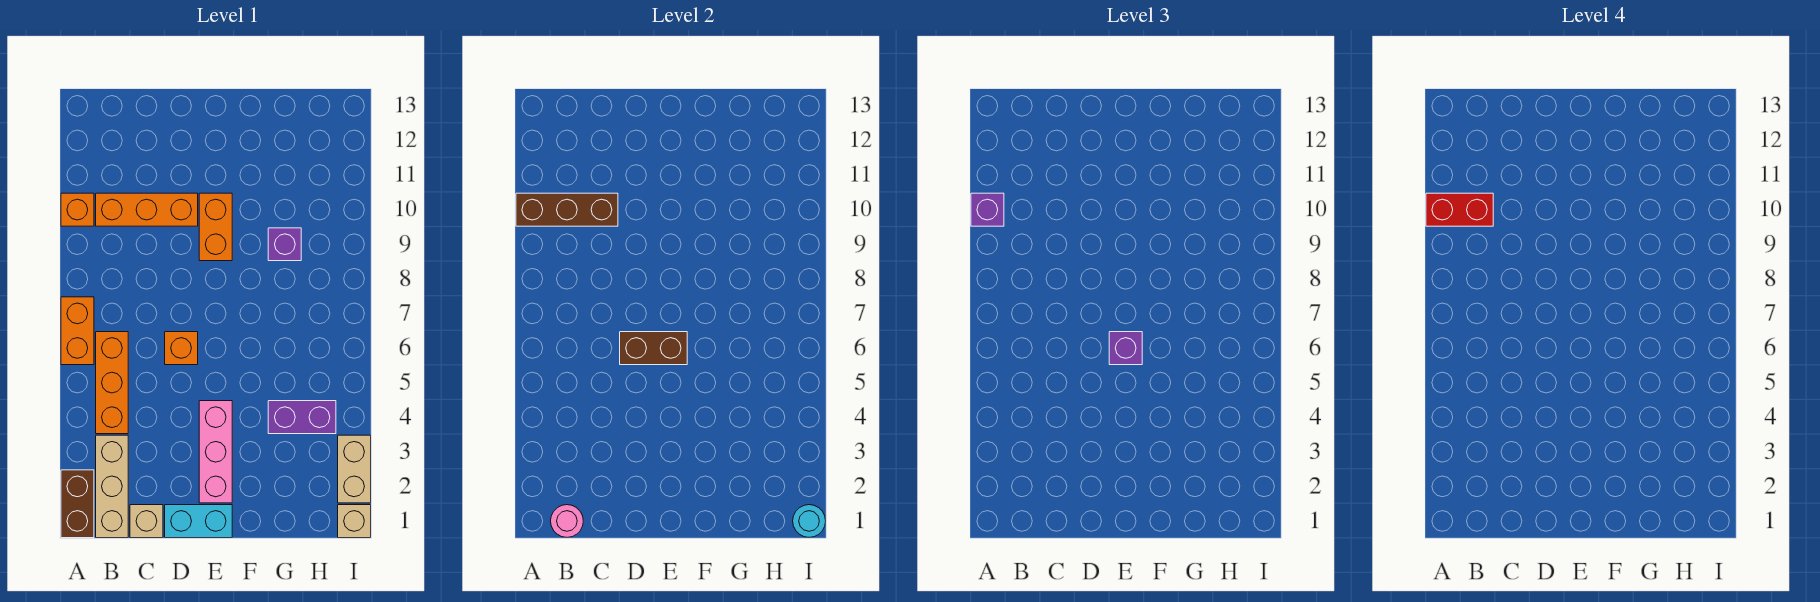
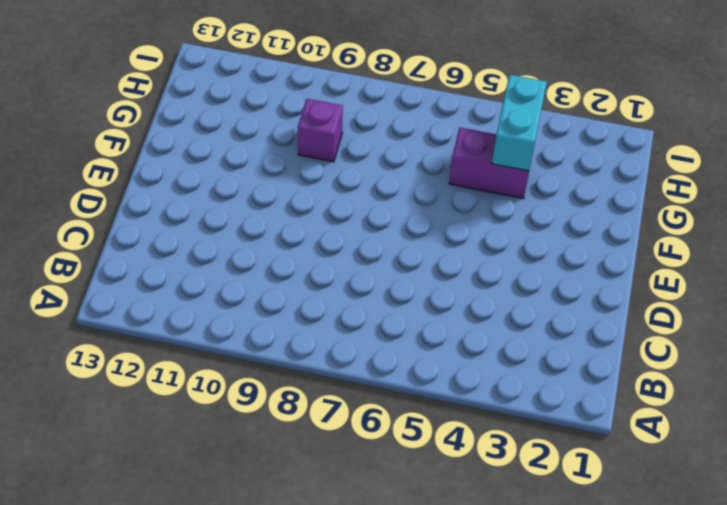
purple 1x2 brick [449,128,529,198] -> purple 1x2 brick turned to [268,401,336,434]
cyan 1x2 brick [492,75,547,171] -> cyan 1x2 brick moved to [165,505,232,538]
none -> brown 1x2 brick [61,470,94,538]
none -> orange 1x2 brick [61,297,94,365]
none -> orange 1x1 brick [61,193,94,226]

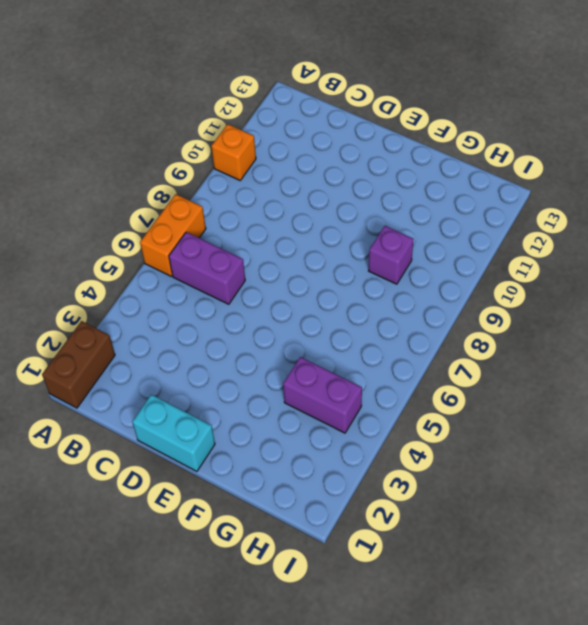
purple 1x2 brick [169,232,245,304] -> orange 1x3 brick [96,332,128,434]
none -> tan 1x3 brick [96,435,128,538]
none -> orange 1x3 brick [96,193,198,226]
none -> tan 1x1 brick [130,505,163,538]

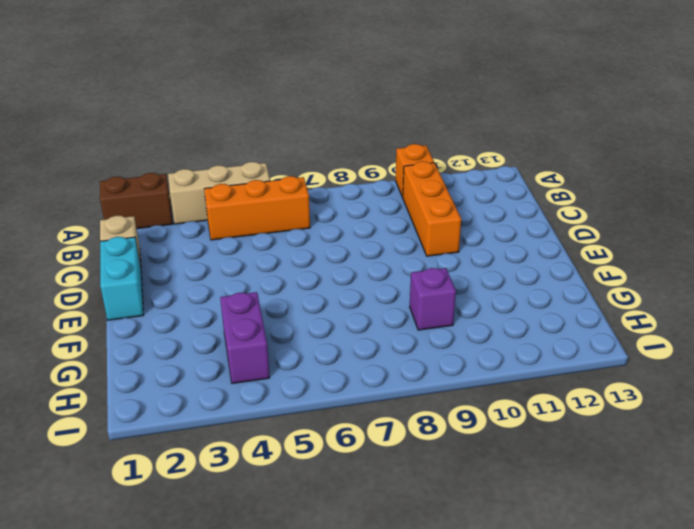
tan 1x3 brick [168,162,270,224] -> tan 1x3 brick moved to [96,435,128,538]
none -> orange 1x2 brick [61,297,94,365]
none -> orange 1x1 brick [165,332,198,365]
none -> pink 1x3 brick [199,401,232,503]

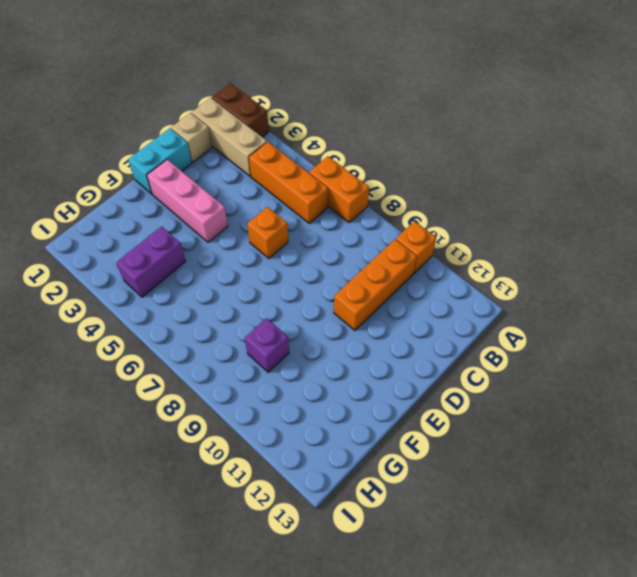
none -> orange 1x2 brick [199,193,232,261]
none -> tan 1x1 brick [338,505,371,538]
none -> tan 1x2 brick [338,435,371,503]

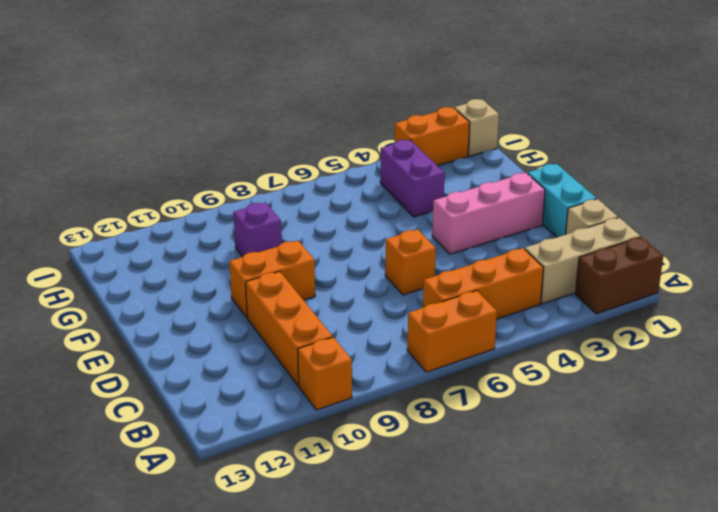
orange 1x2 brick [395,107,470,166] -> tan 1x2 brick [338,435,371,503]
none -> brown 1x3 brick [516,193,618,226]
none -> pink 1x1 round brick [551,505,583,537]
none -> brown 1x2 brick [620,332,687,365]

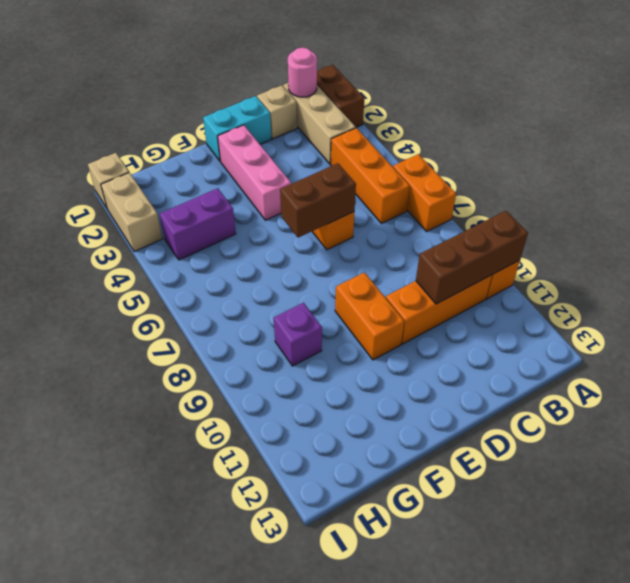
none -> cyan 1x1 round brick [793,505,826,537]
none -> purple 1x1 brick [971,193,1004,226]
none -> purple 1x1 brick [1109,332,1142,365]

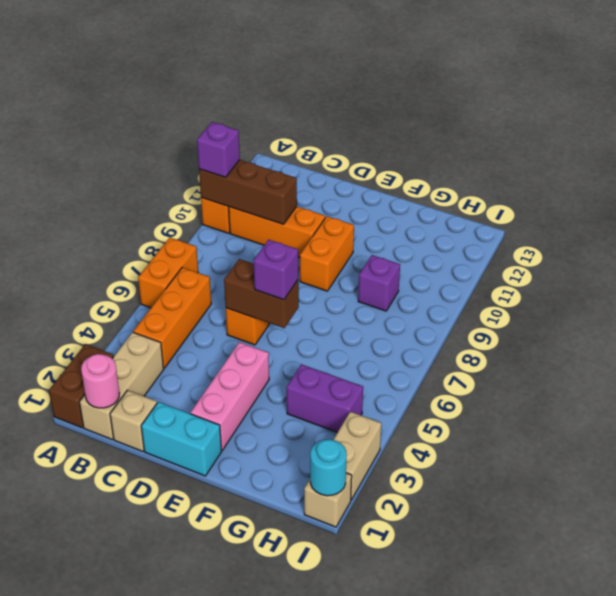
none -> red 1x2 brick [1426,193,1493,226]

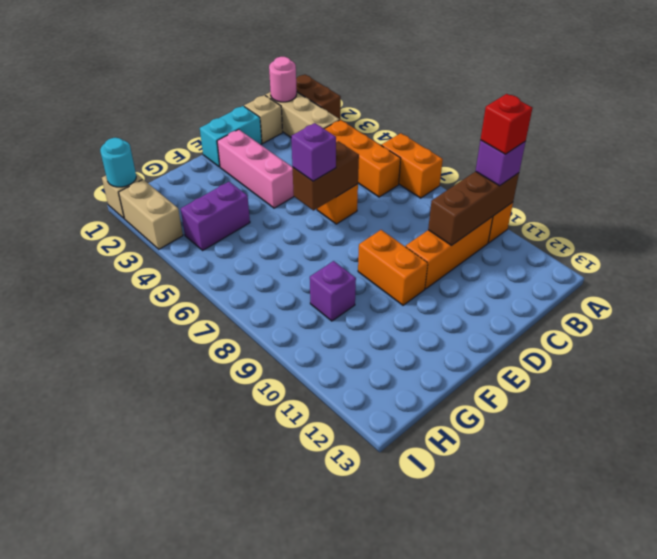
red 1x1 brick [480,94,532,154] -> red 1x2 brick [1426,193,1493,226]

